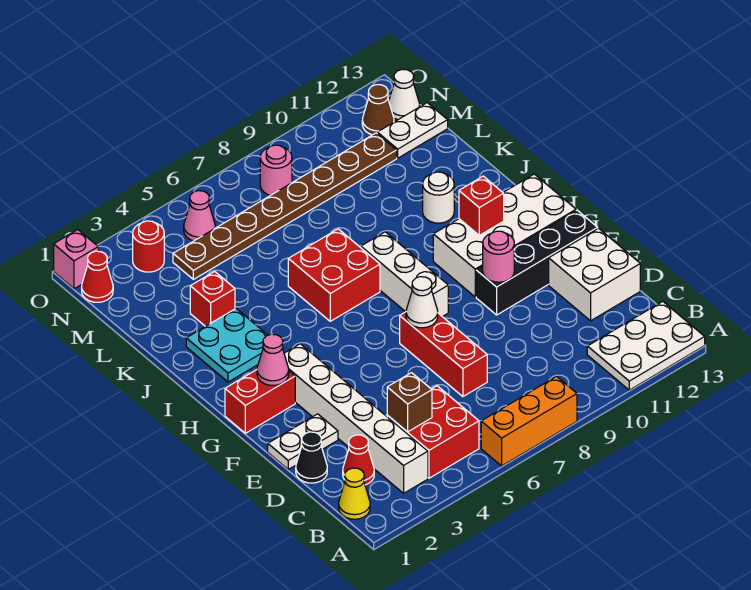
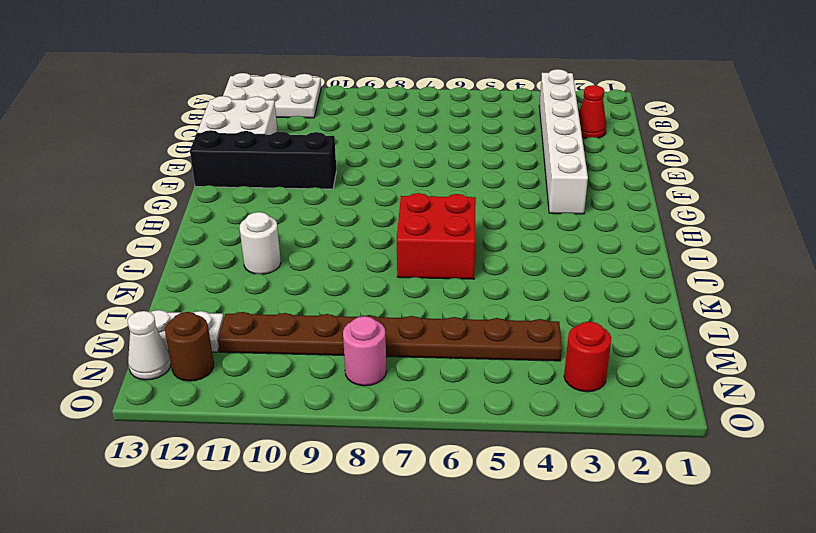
brown 1x1 round brick [165,312,214,381] -> brown 1x1 cone [362,85,394,135]
none -> orange 1x3 brick [481,376,577,466]
none -> yellow 1x1 cone [339,468,370,519]
none -> red 2x2 brick [387,386,479,478]
none -> black 1x1 cone [296,432,327,483]

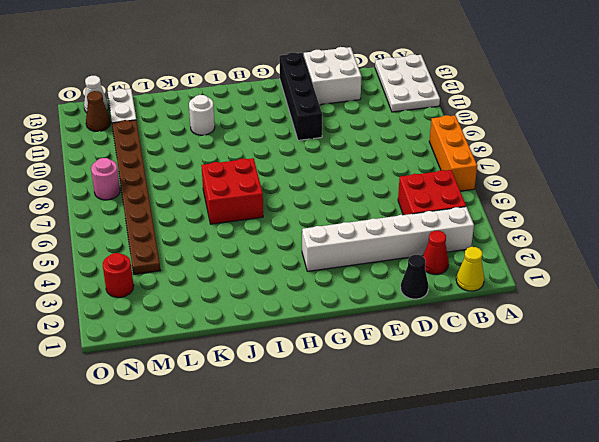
none -> red 1x3 brick [400,312,487,397]
none -> white 1x2 plate [268,414,338,469]
none -> red 1x2 brick [225,370,295,433]
none -> white 1x3 brick [361,232,448,317]

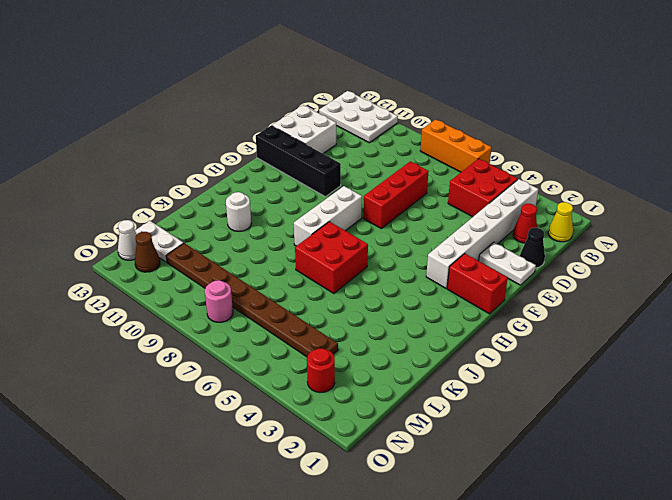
none -> white 2x4 brick [433,174,576,297]
none -> cyan 2x2 plate [186,309,268,382]
none -> red 1x1 brick [190,272,235,326]
none -> red 1x1 cone [82,251,113,302]

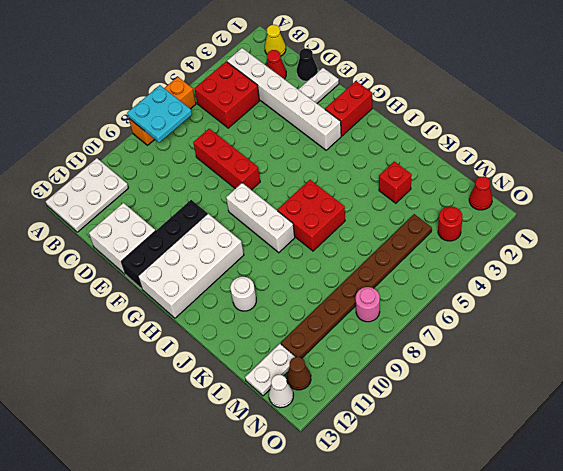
cyan 2x2 plate [127,85,192,143] -> cyan 2x2 plate moved to [186,309,268,382]
none -> pink 1x1 cone [184,191,215,241]
none -> pink 1x1 brick [54,230,98,289]
none -> brown 1x1 brick [387,373,432,432]
none -> white 1x1 cone [406,277,438,328]

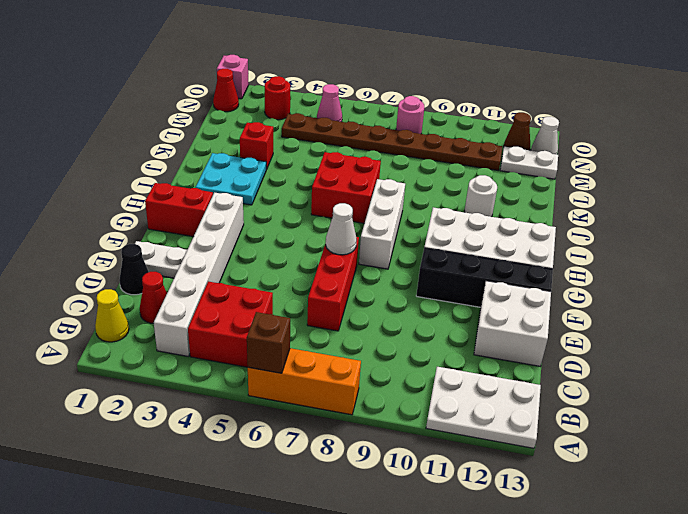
brown 1x1 brick [247,312,290,373] -> brown 1x1 brick moved to [387,373,432,432]
none -> pink 1x1 round brick [483,231,514,282]
none -> pink 1x1 cone [257,334,289,386]
none -> red 1x1 brick [459,176,504,235]

